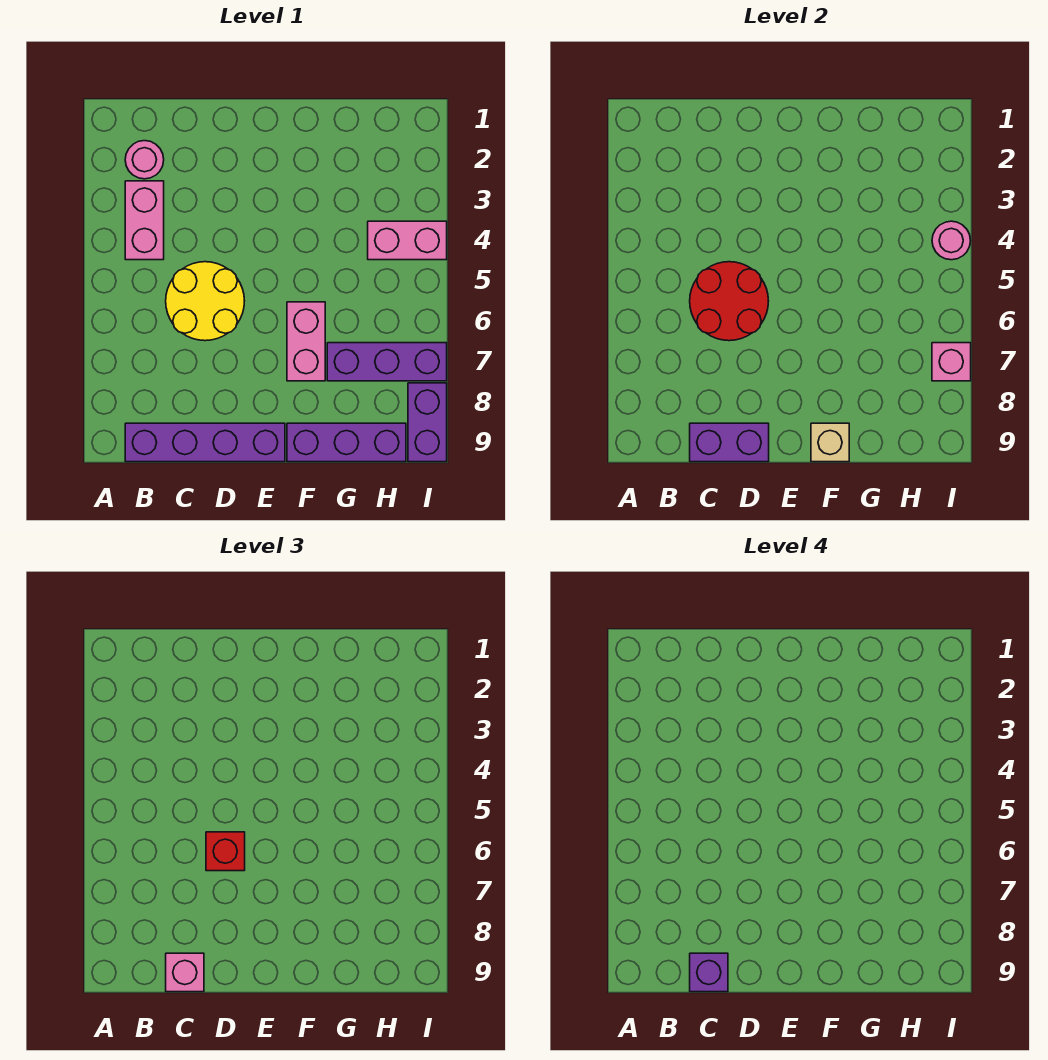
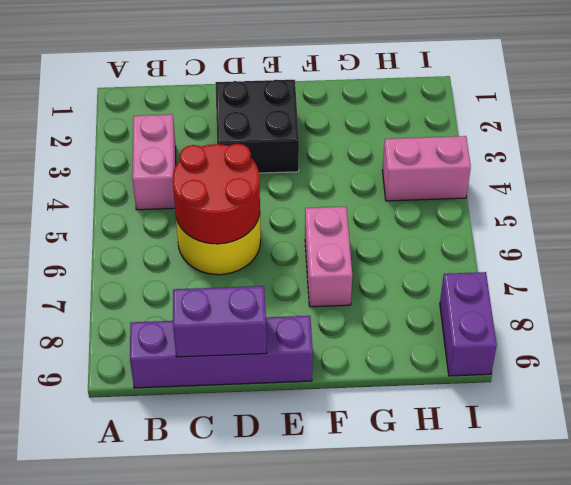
black 2x2 brick [215,80,299,173] -> none
none -> pink 1x1 round brick [125,141,164,179]
none -> purple 1x3 brick [287,423,406,462]
none -> purple 1x3 brick [327,343,447,381]

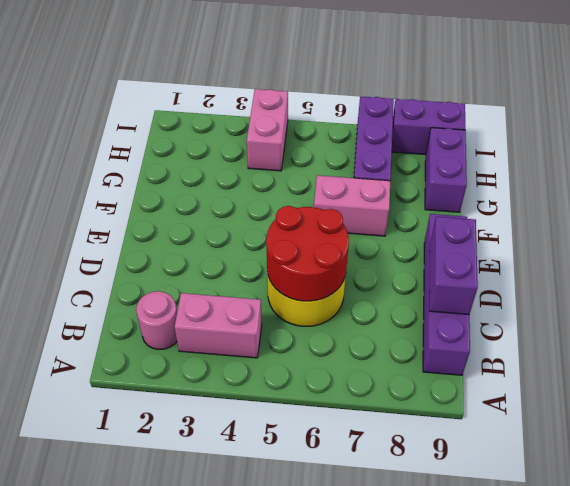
purple 1x2 brick [425,128,467,212] -> purple 1x3 brick [287,423,406,462]
none -> tan 1x1 brick [811,423,849,462]
none -> pink 1x1 round brick [932,221,970,260]
none -> pink 1x1 brick [932,343,971,381]

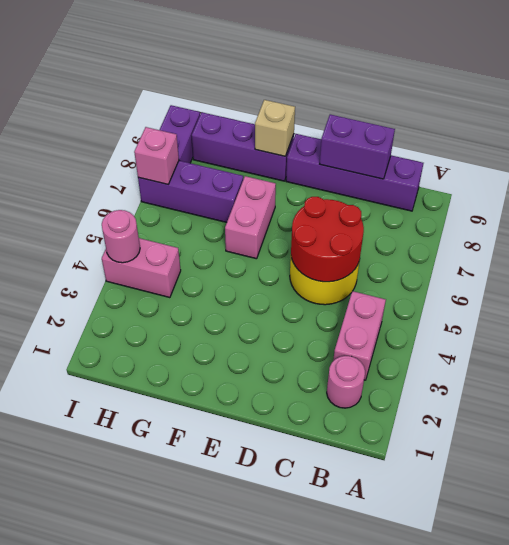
none -> pink 1x1 brick [166,953,204,992]
none -> red 1x1 brick [206,832,245,871]
none -> purple 1x1 brick [690,953,728,992]

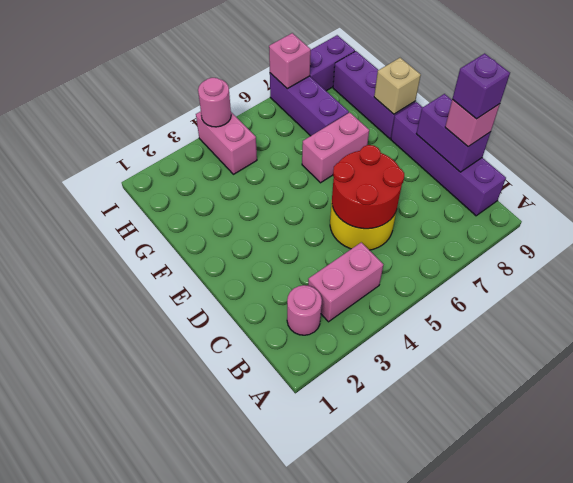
none -> red 1x1 brick [206,832,245,871]

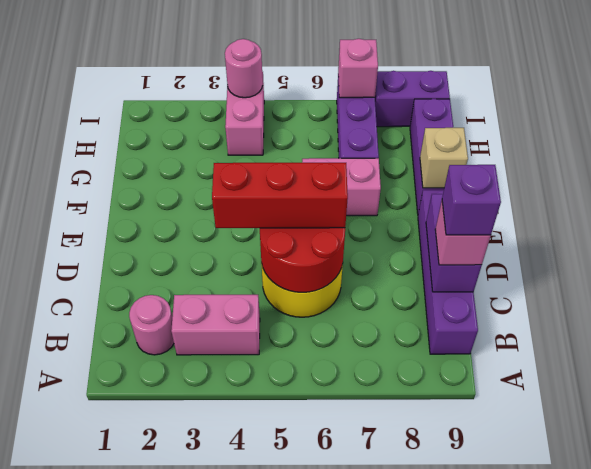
red 1x3 brick [212,163,348,228] -> red 1x1 brick [206,832,245,871]

